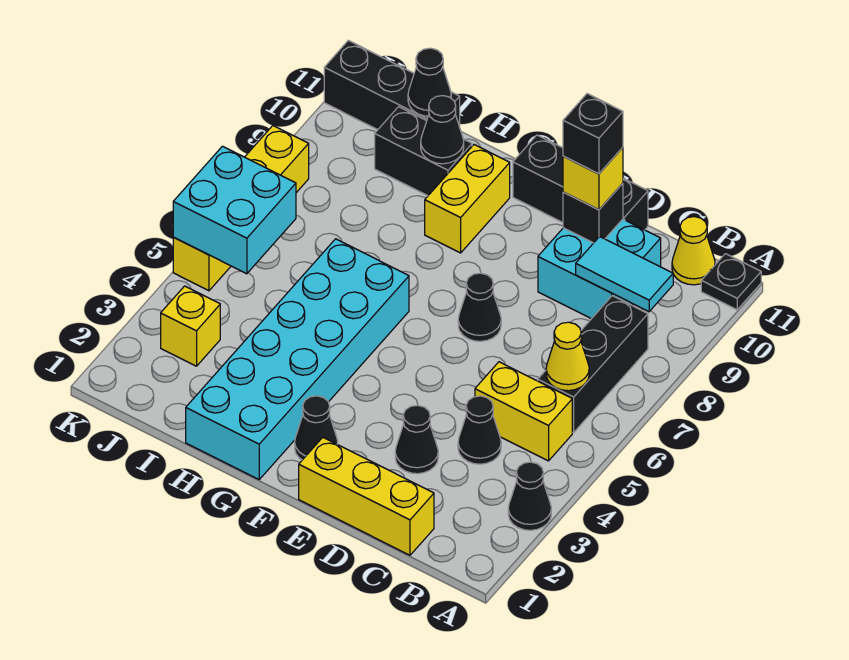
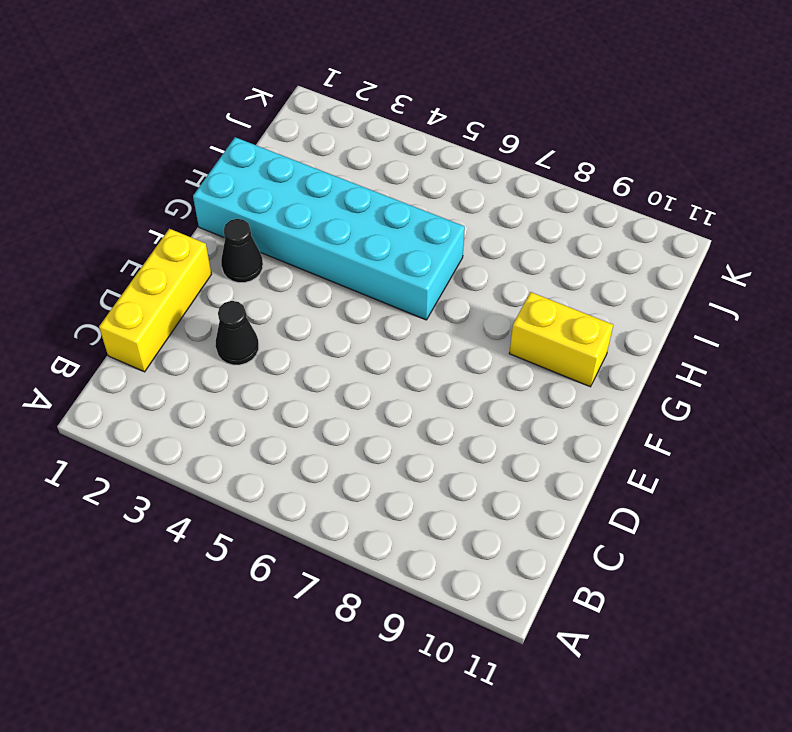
none -> black 1x1 cone [508,462,551,530]
none -> black 1x1 plate [701,254,761,310]
none -> yellow 1x2 brick [475,362,572,461]

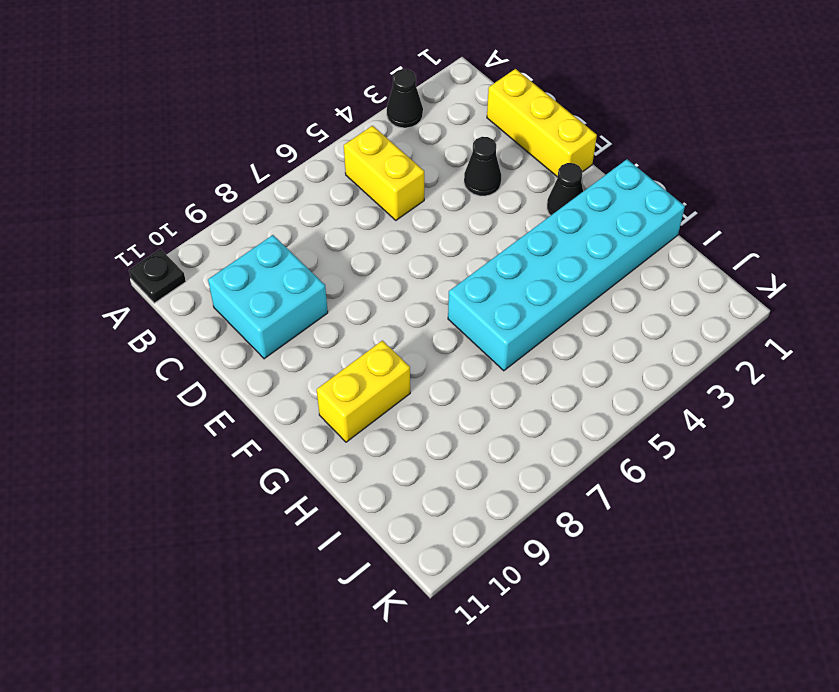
none -> black 1x3 brick [538,296,648,433]
none -> yellow 1x1 cone [672,217,715,285]
none -> black 1x1 cone [458,396,501,464]

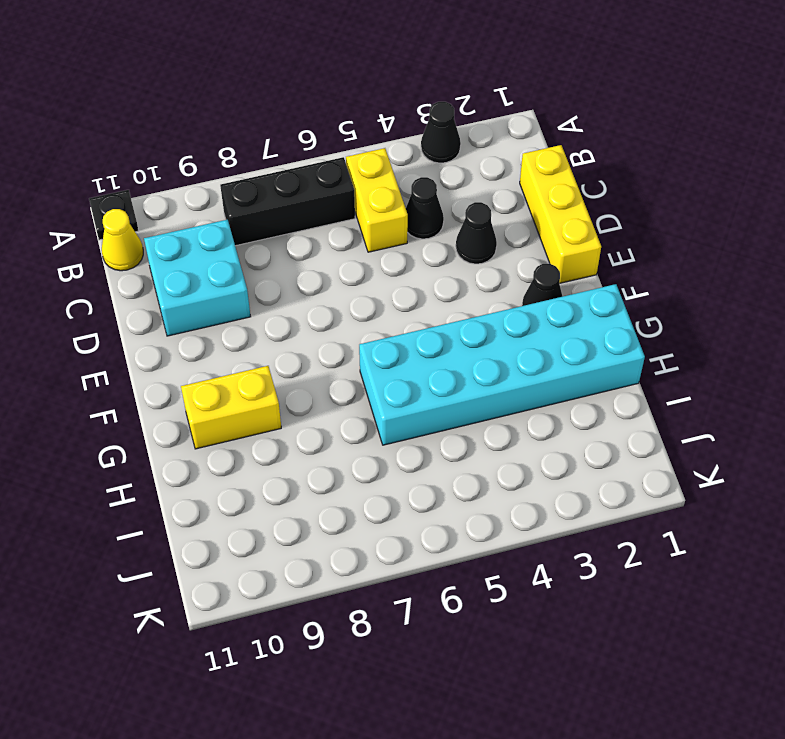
none -> black 1x3 brick [513,135,648,230]
none -> black 1x1 cone [458,273,501,341]
none -> black 1x2 brick [375,107,472,196]

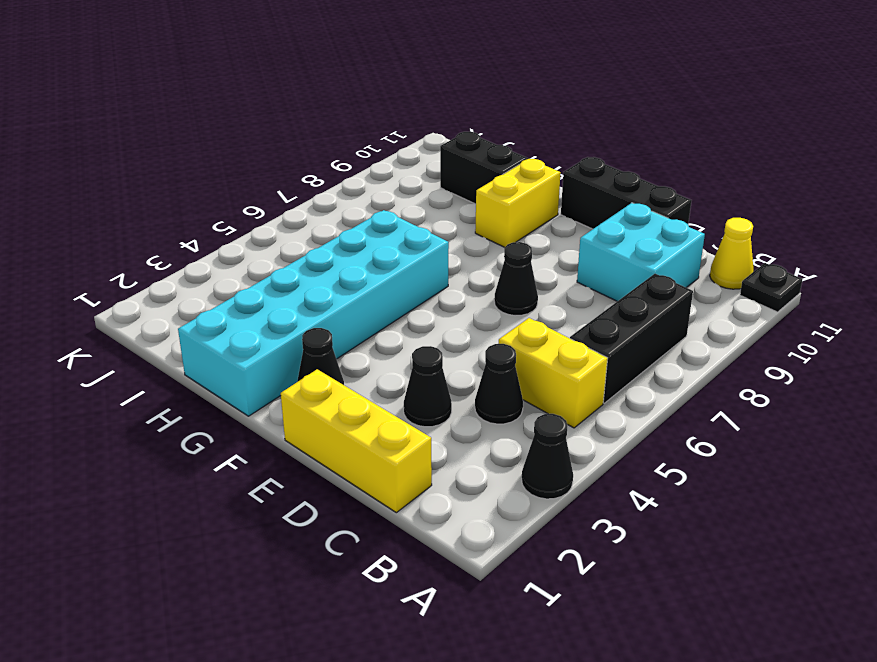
none -> black 1x3 brick [324,40,460,130]
none -> yellow 1x1 brick [161,286,220,366]
none -> yellow 1x4 brick [173,126,309,291]

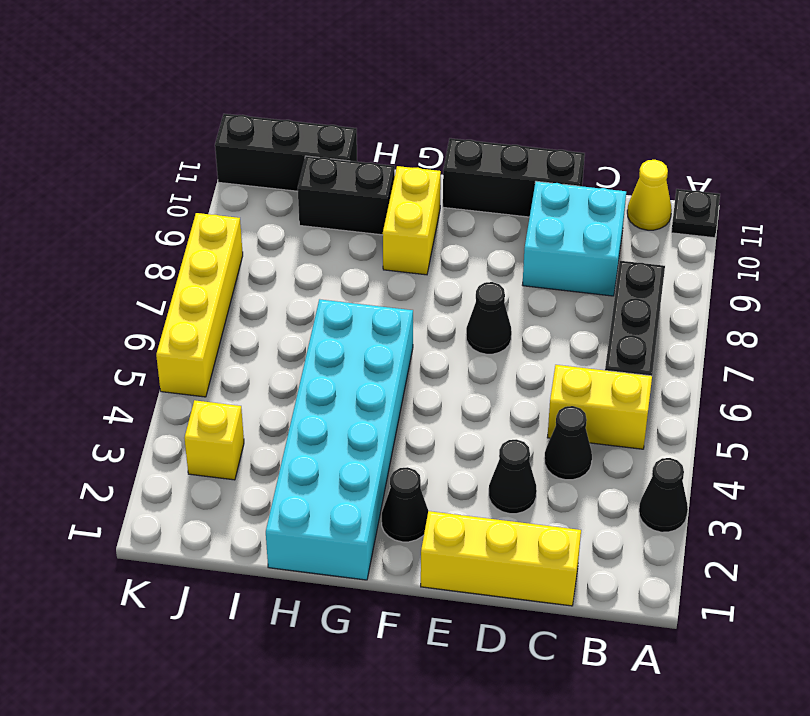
none -> yellow 1x1 cone [546,322,589,391]
none -> cyan 1x2 tile [576,237,673,312]
none -> black 1x1 brick [563,183,623,243]

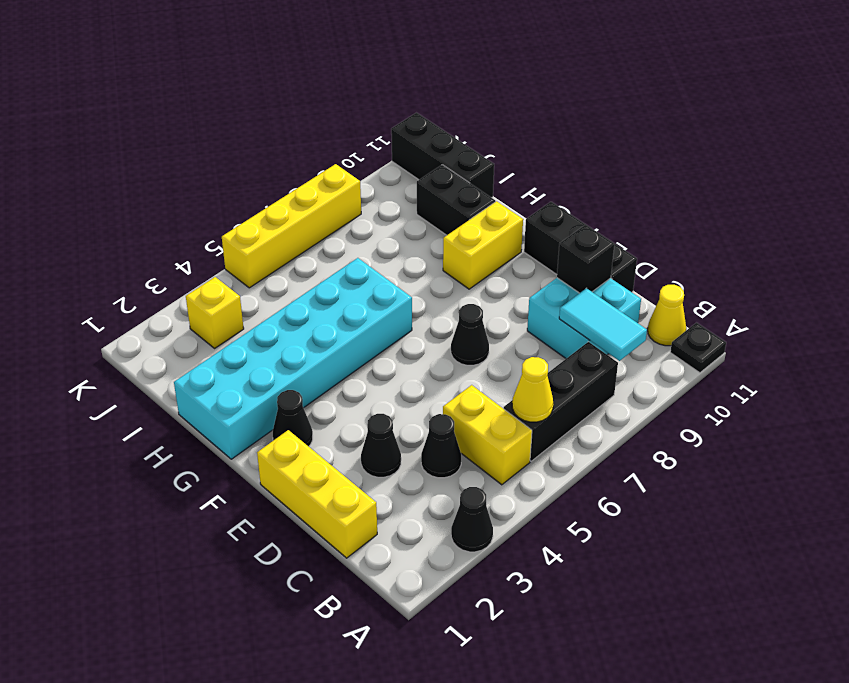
none -> black 1x1 cone [421,96,464,164]
none -> black 1x1 cone [408,48,451,116]
none -> cyan 2x2 brick [173,146,296,274]

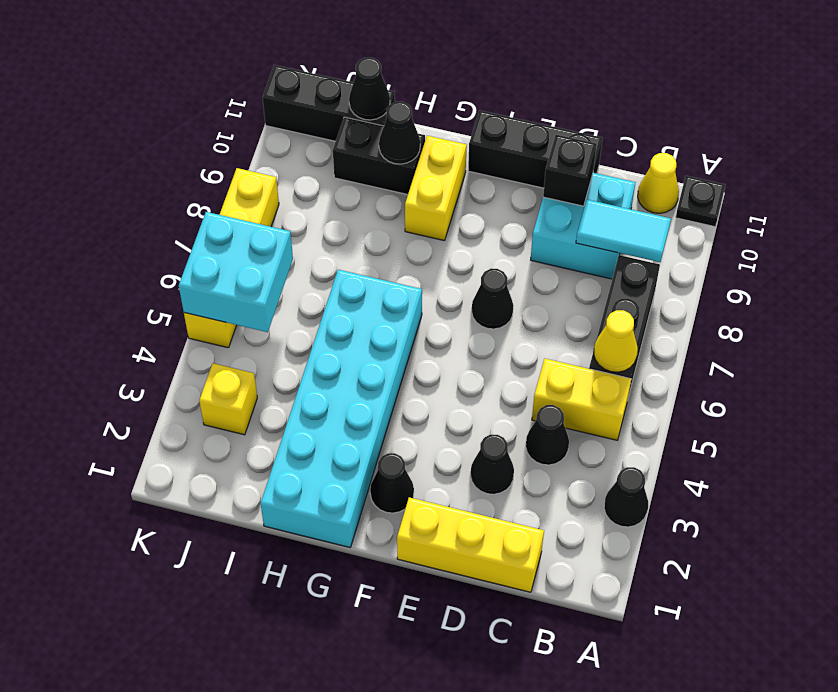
none -> yellow 1x1 brick [563,147,623,210]
none -> black 1x1 brick [563,94,623,174]

